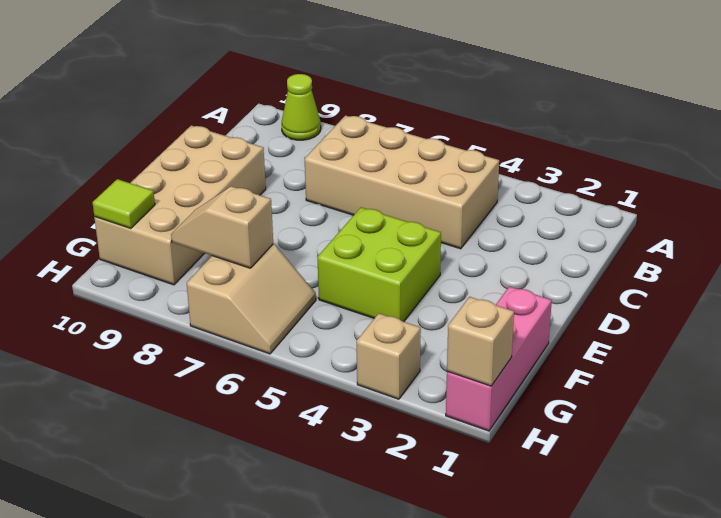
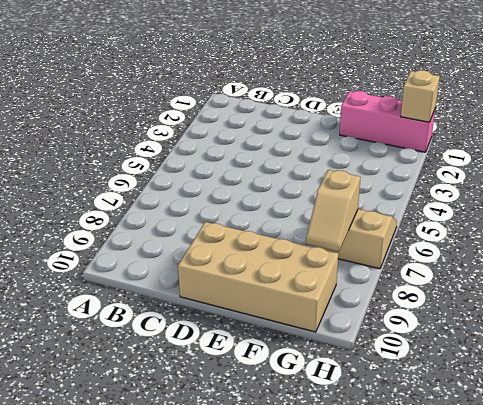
none -> lime 1x1 cone [281,74,321,140]
none -> tan 2x4 brick [305,116,499,249]

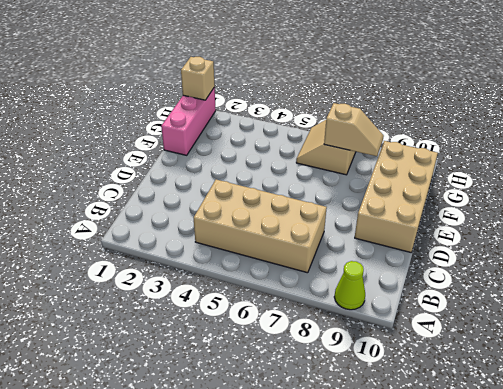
none -> lime 2x2 brick [318,208,441,322]
none -> tan 1x1 brick [357,313,421,399]

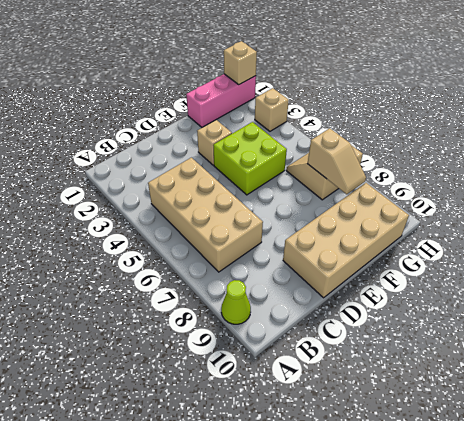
tan 1x1 brick [197,120,232,165] -> none
none -> lime 1x1 tile [92,179,155,228]

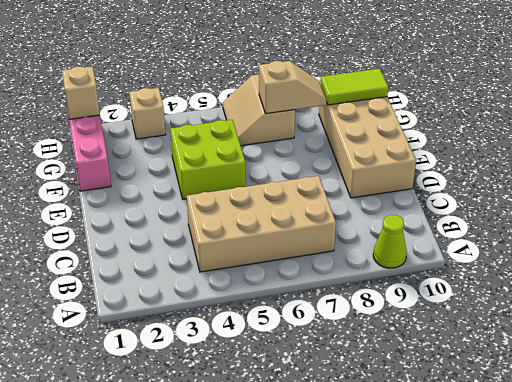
lime 1x2 tile [320,69,388,105] -> lime 1x1 tile [92,179,155,228]

